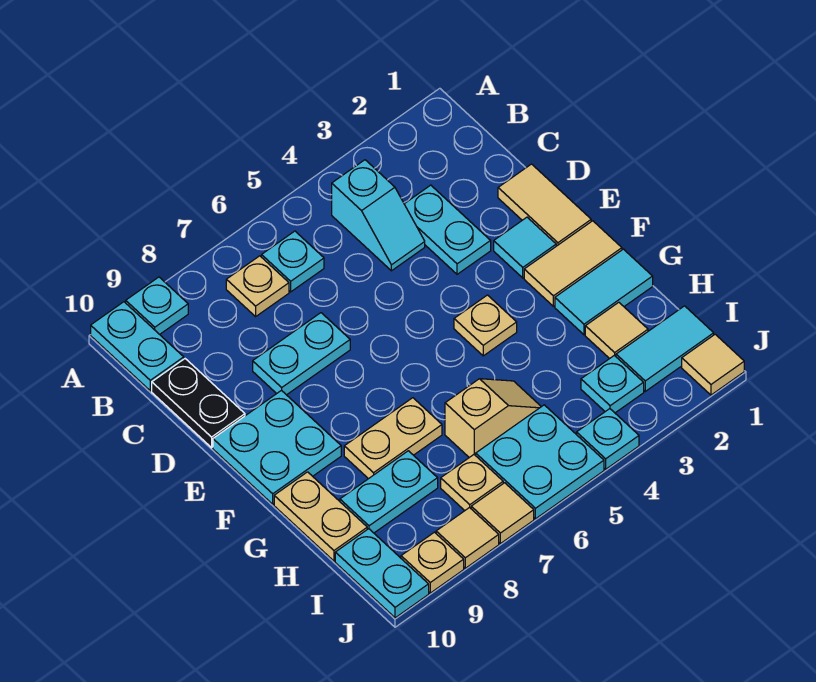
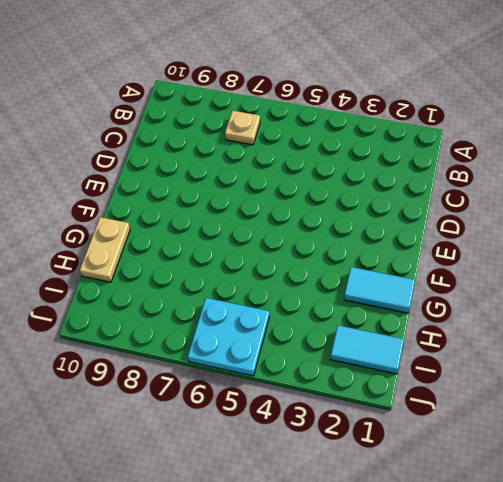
none -> cyan 1x1 plate [126,277,188,334]
none -> cyan 1x2 plate [91,302,184,391]
none -> cyan 1x2 slope [332,160,425,271]

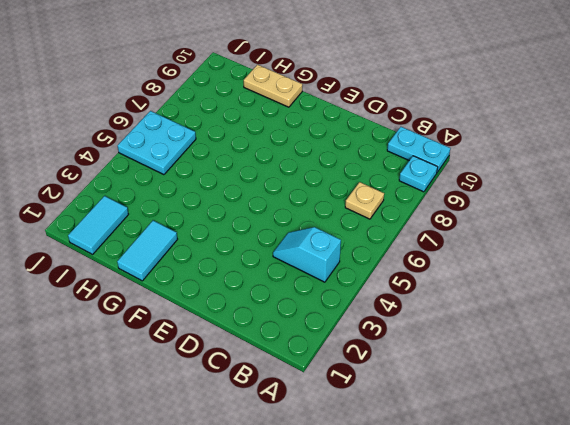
none -> cyan 1x1 plate [262,231,324,292]
none -> cyan 1x2 plate [404,185,491,274]
none -> black 1x2 plate [152,359,245,448]

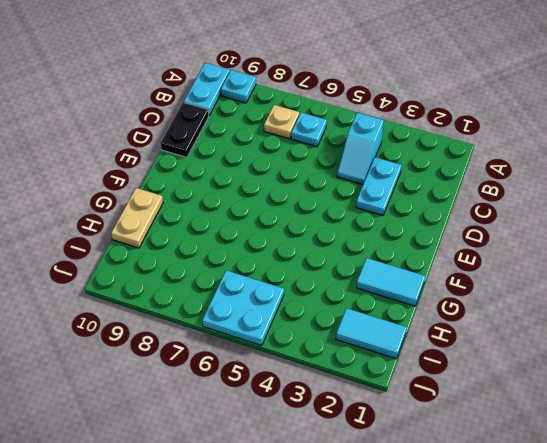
none -> tan 1x2 tile [498,164,591,246]
none -> cyan 1x2 plate [253,313,350,395]
none -> cyan 1x1 tile [494,217,556,278]

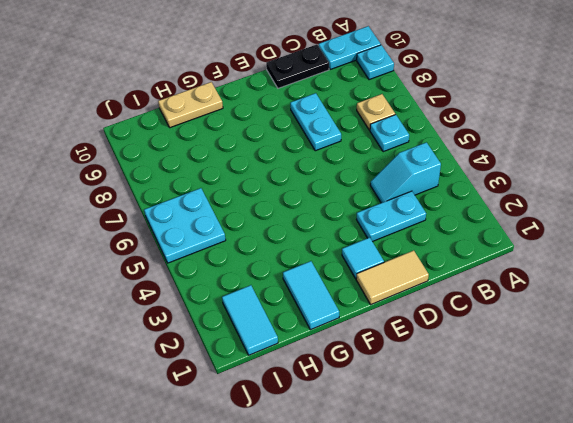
none -> cyan 2x2 plate [213,390,341,504]
none -> tan 1x2 tile [524,221,622,306]
none -> tan 1x1 plate [454,295,517,356]

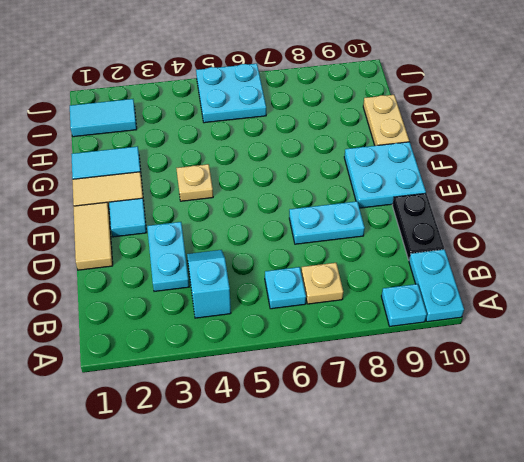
none -> tan 1x2 plate [344,398,442,479]
none -> tan 1x1 tile [585,302,648,359]
none -> tan 1x2 slope [445,379,541,457]

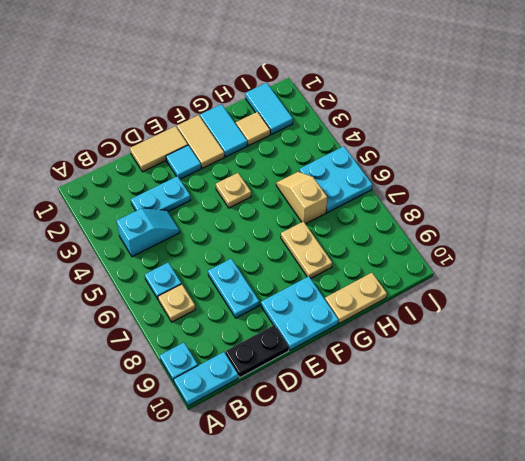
none -> cyan 1x2 plate [340,451,438,533]
none -> cyan 1x1 plate [581,355,644,413]
none -> tan 1x1 plate [441,455,503,511]

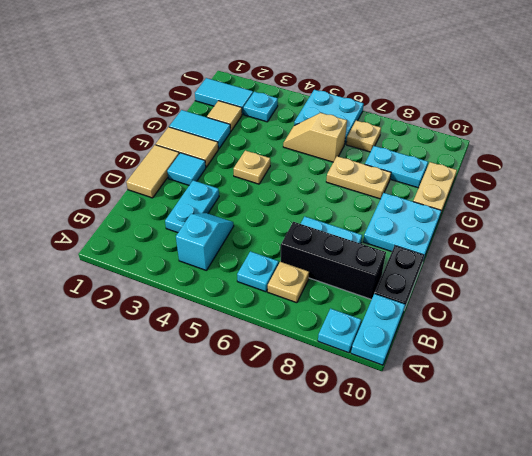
black 1x3 brick [281,222,386,300] -> none
none -> cyan 1x2 plate [335,529,429,618]
none -> tan 1x1 tile [682,334,744,395]
none -> cyan 1x1 plate [577,409,639,469]

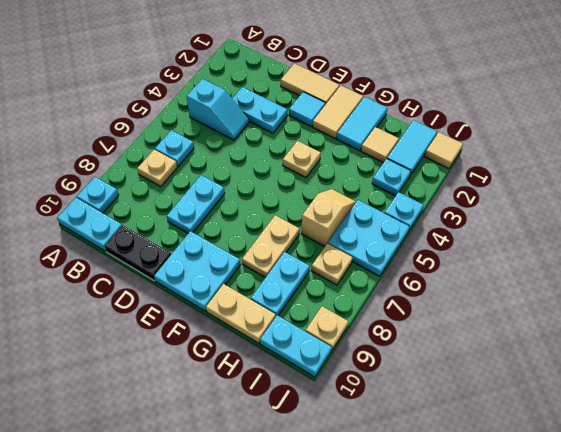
none -> tan 1x1 tile [471,483,534,544]
none -> tan 1x1 tile [436,507,499,568]

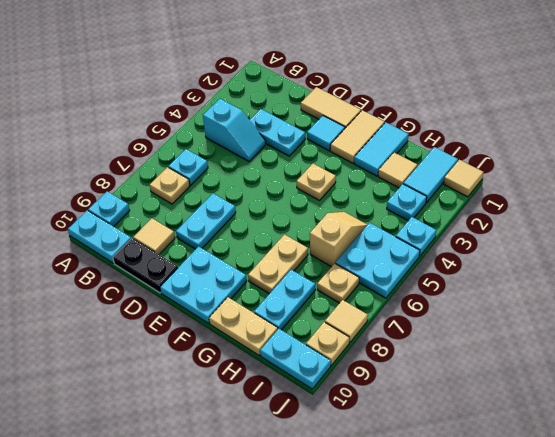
tan 1x1 tile [133,218,175,254] -> tan 1x1 tile moved to [471,483,534,544]

